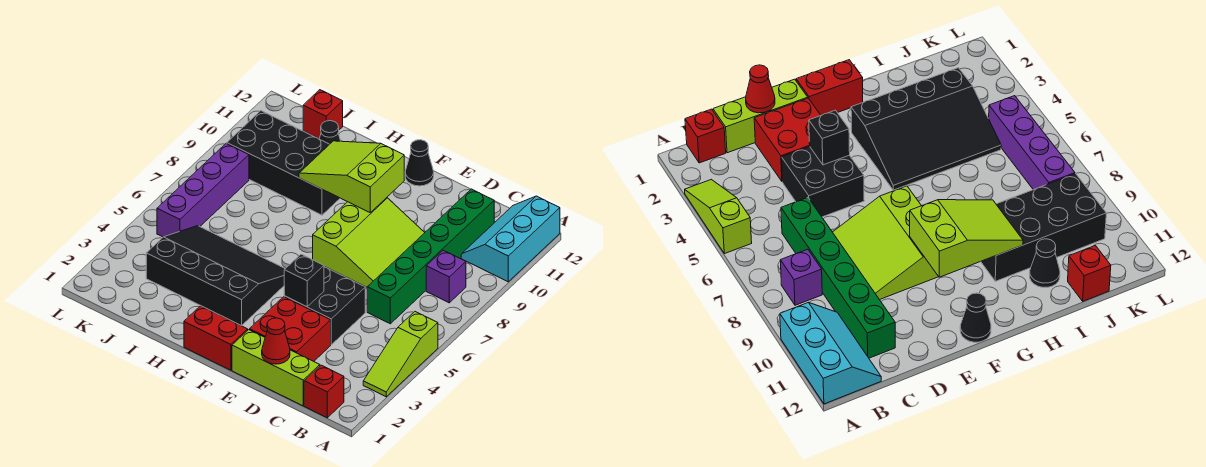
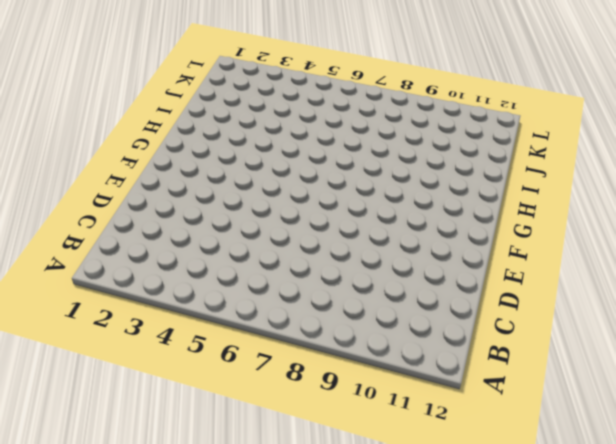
none -> lime 1x3 slope [363,312,438,397]
none -> cyan 2x3 slope [461,196,560,282]
none -> red 1x1 brick [304,365,344,418]

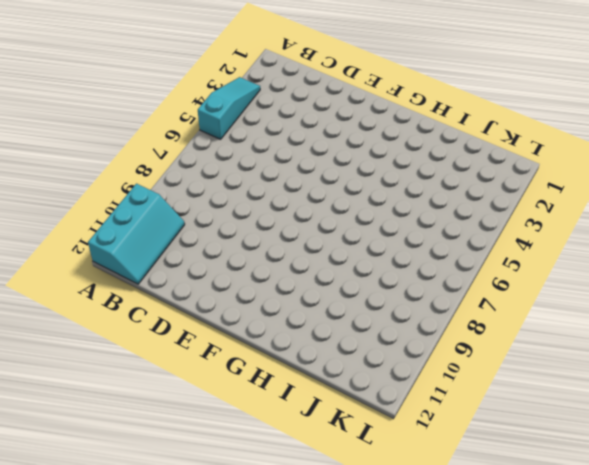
cyan 1x3 slope [198,77,260,139] -> lime 1x3 slope [363,312,438,397]
none -> red 1x1 brick [304,365,344,418]
none -> purple 1x1 brick [426,250,466,303]
none -> lime 1x3 brick [232,330,320,406]

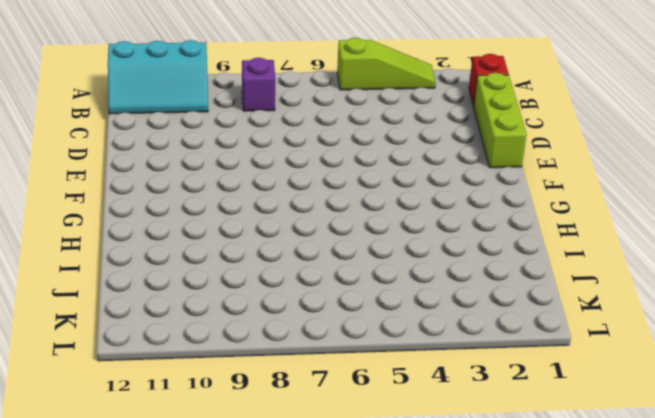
none -> green 1x6 brick [367,189,494,324]
none -> red 2x2 brick [250,297,331,361]
none -> black 2x2 brick [284,267,365,345]

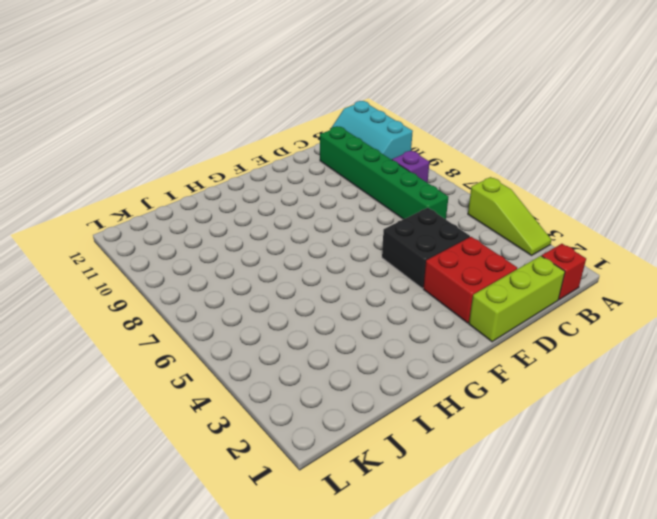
none -> lime 3x3 slope [313,198,425,287]
none -> red 1x2 brick [184,306,248,370]
none -> black 1x1 cone [405,140,434,186]

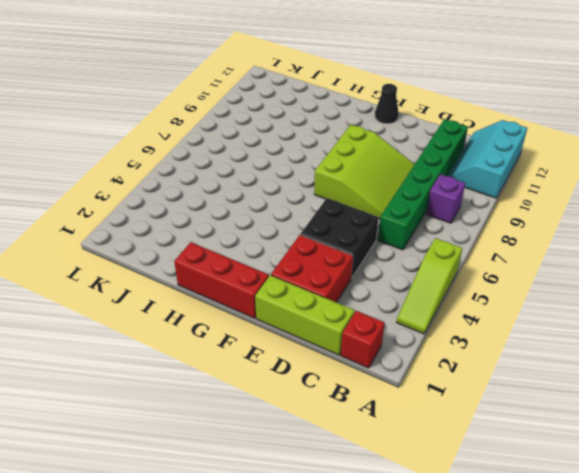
red 1x3 brick [174,242,269,318] -> red 1x2 brick [184,306,248,370]
none -> black 3x4 slope [146,226,285,326]
none -> black 2x4 brick [227,111,340,215]
none -> black 1x1 cone [319,121,340,144]

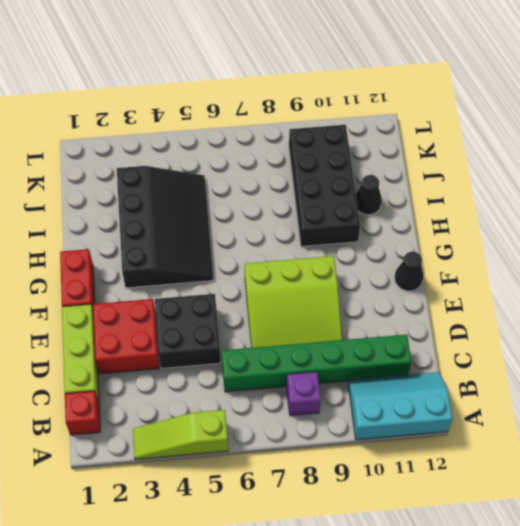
none -> red 1x1 brick [303,90,343,139]
none -> purple 1x4 brick [157,143,249,237]
none -> red 1x1 cone [262,318,290,364]

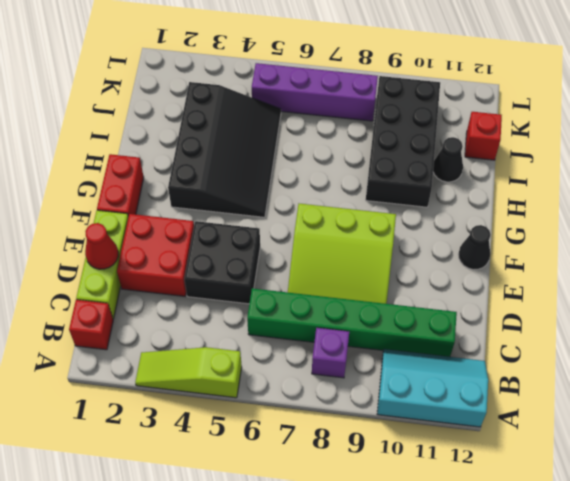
none -> black 1x1 brick [284,254,324,307]
none -> lime 2x3 slope [299,141,404,212]

